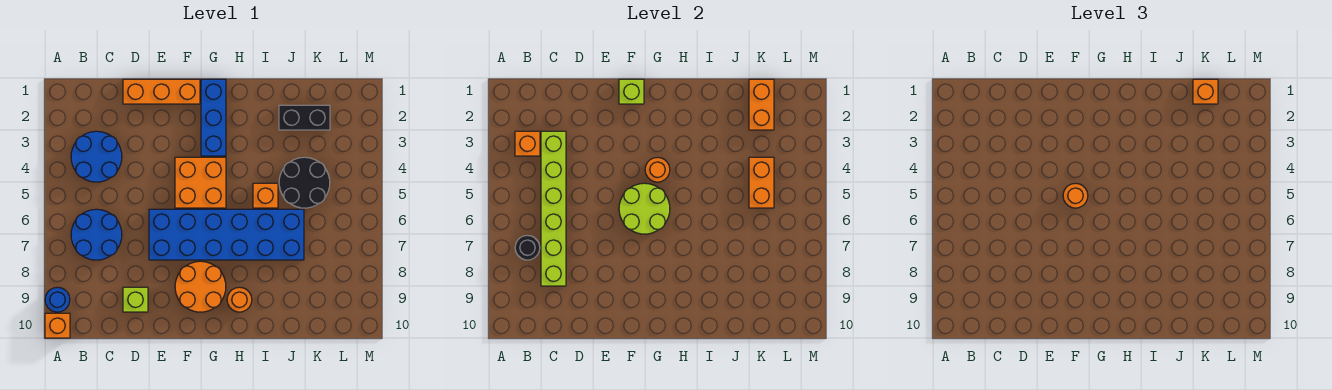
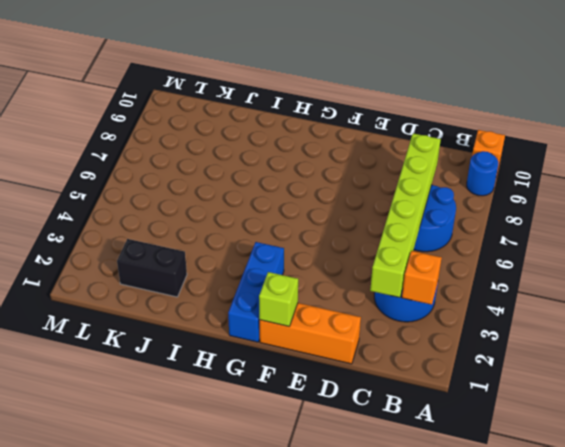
none -> lime 1x1 brick [123,287,148,312]
none -> blue 2x6 brick [149,209,304,260]
none -> orange 2x2 brick [175,157,226,208]

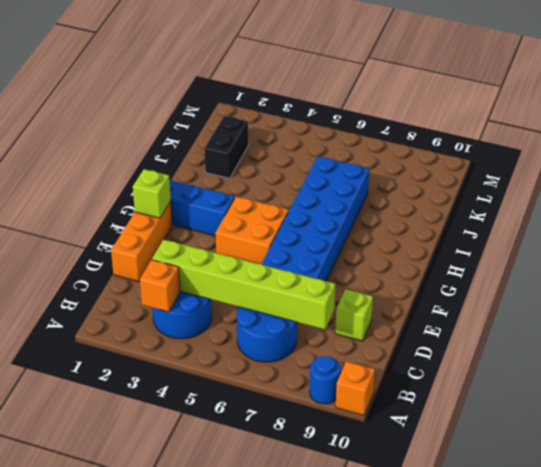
none -> orange 2x2 round brick [175,261,226,312]
none -> orange 1x1 round brick [227,287,252,312]
none -> orange 1x1 brick [253,183,278,208]

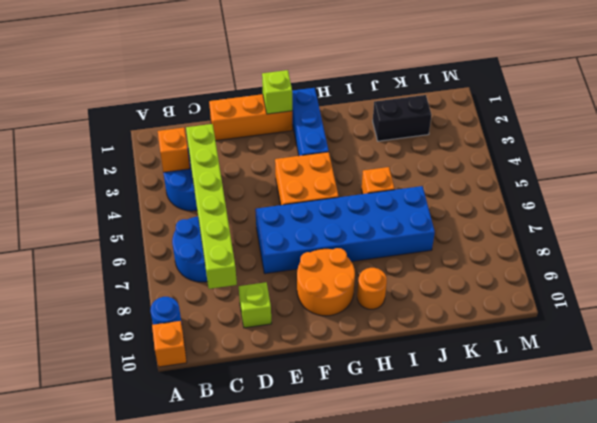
none -> black 2x2 round brick [279,157,330,208]
none -> black 1x1 round brick [515,235,540,260]
none -> lime 2x2 round brick [619,183,670,234]

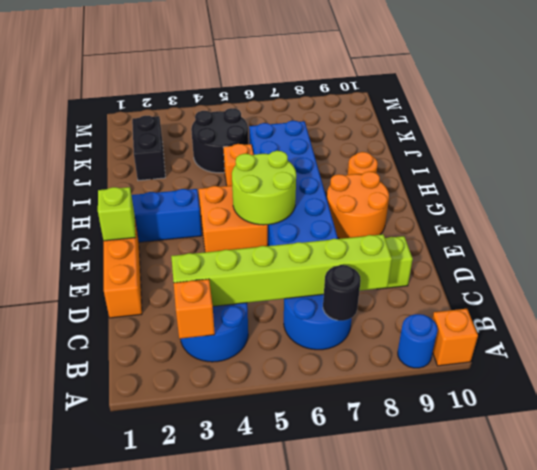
none -> orange 1x1 round brick [645,157,670,182]
none -> orange 1x2 brick [749,79,774,130]
none -> orange 1x2 brick [749,157,774,208]

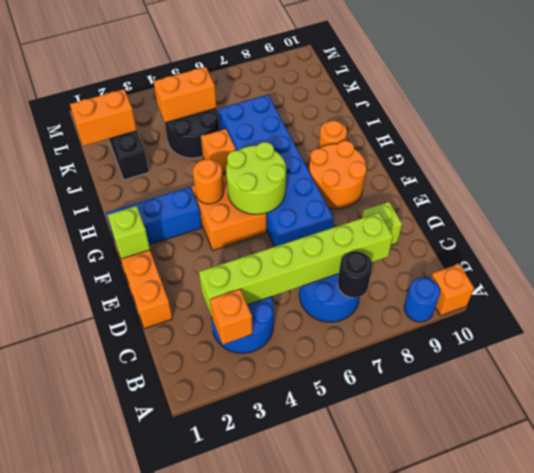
none -> orange 1x1 round brick [1063,183,1088,208]
none -> orange 1x1 brick [1193,79,1218,104]

